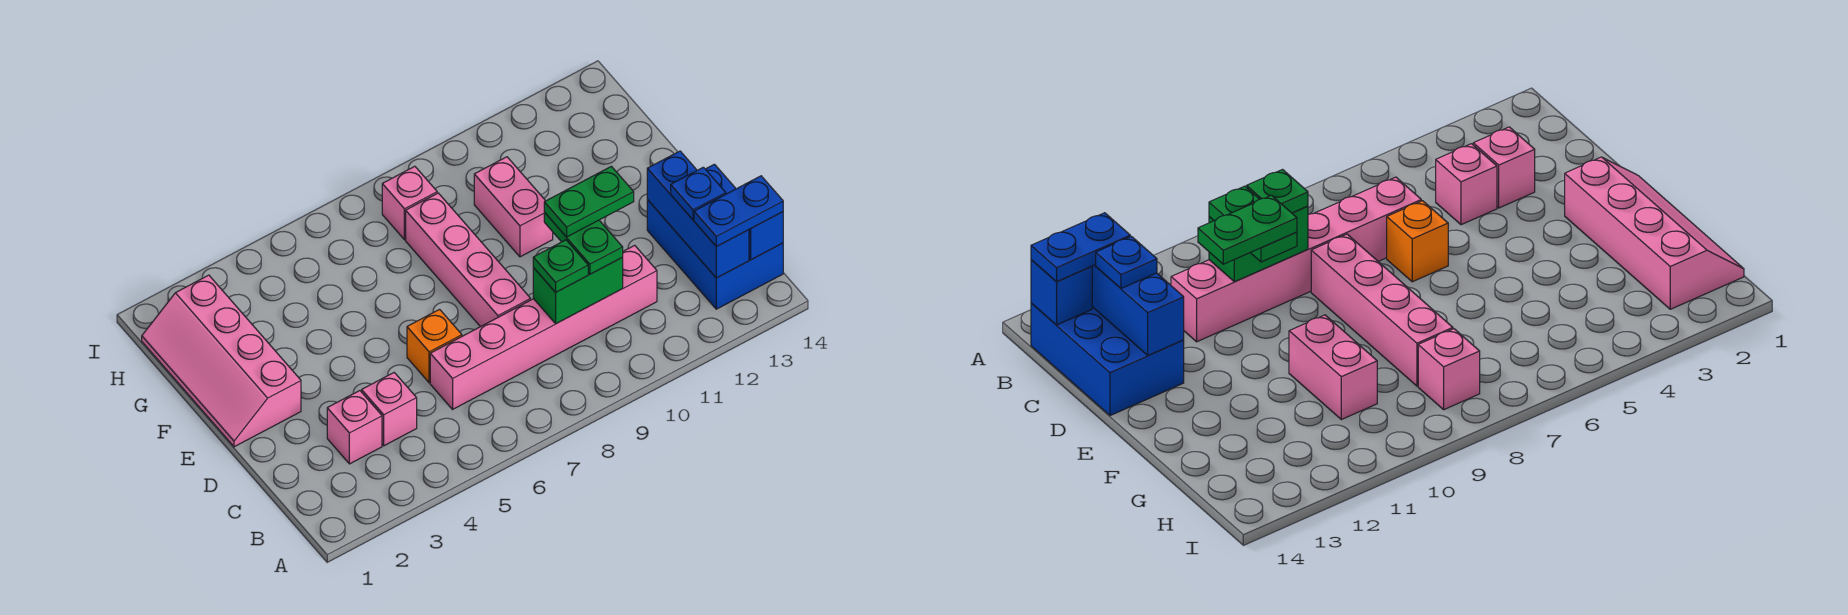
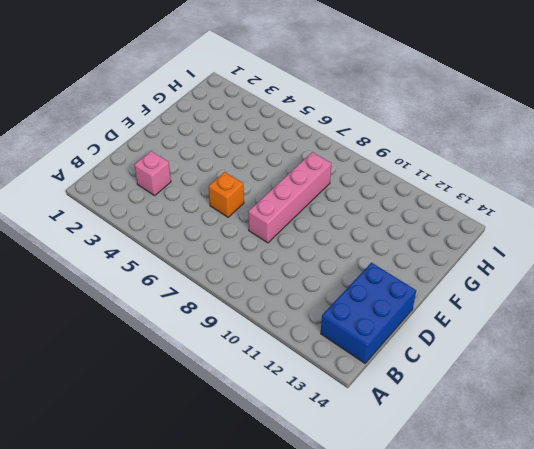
none -> pink 1x1 brick [362,373,417,446]
none -> pink 1x6 brick [430,245,657,409]
none -> pink 2x4 slope [142,275,301,447]

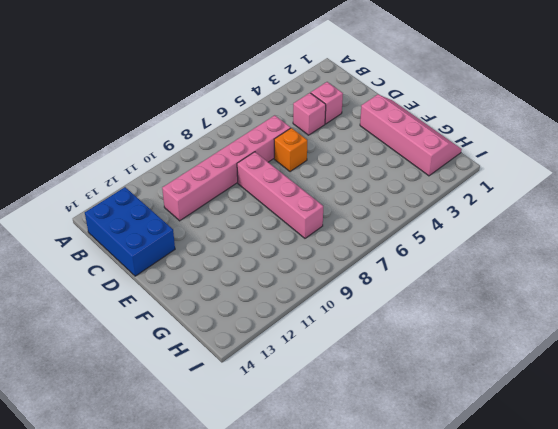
none -> pink 1x2 brick [474,157,553,257]
none -> pink 1x1 brick [382,166,437,240]
none -> blue 1x3 brick [647,151,749,278]

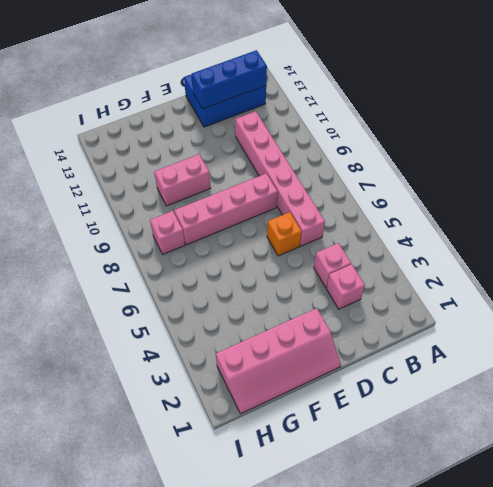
none -> blue 1x1 brick [749,212,783,260]
none -> green 1x2 brick [533,257,623,324]
none -> blue 1x2 plate [694,176,783,247]

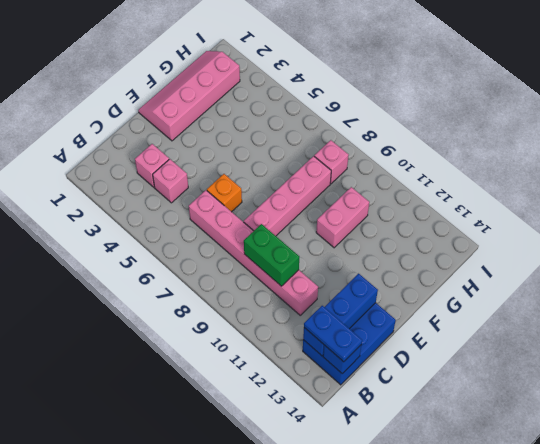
none -> green 1x1 plate [533,240,588,292]
none -> green 1x2 plate [544,212,623,274]
none -> blue 1x1 plate [671,167,726,220]

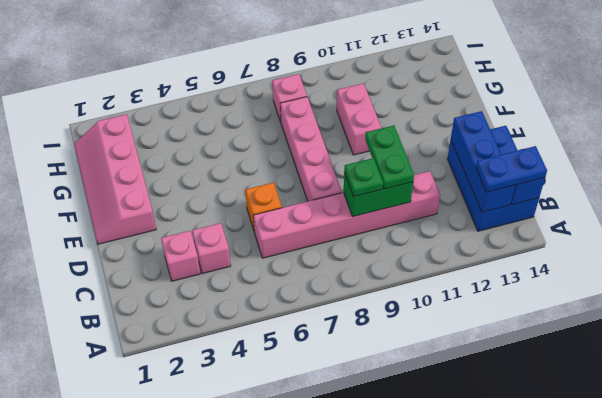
none -> blue 1x1 plate [671,167,726,220]
none -> green 1x2 plate [544,166,634,237]

